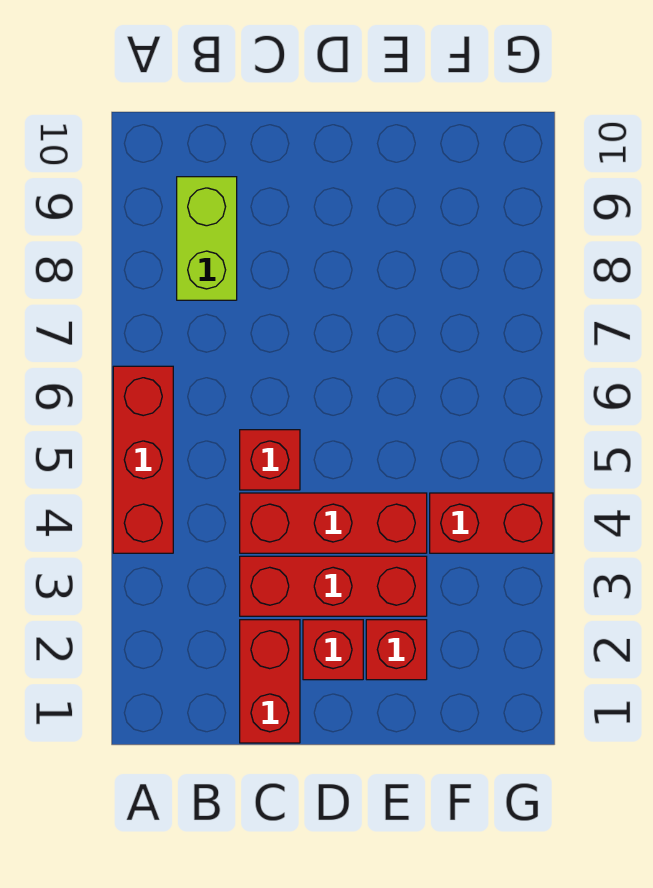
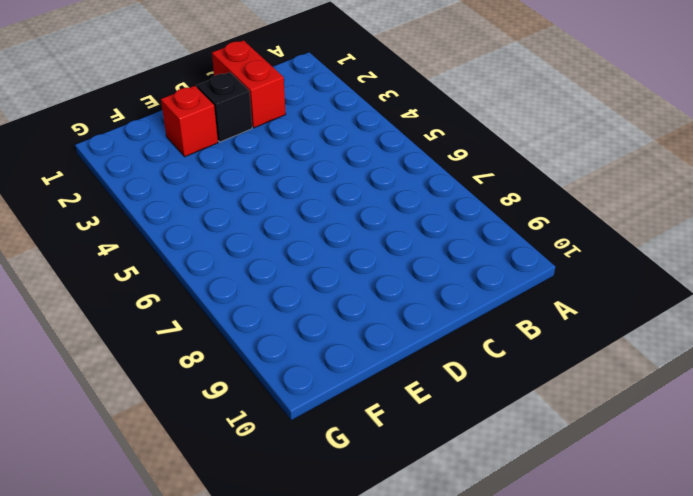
black 1x1 brick [197,72,252,142] -> red 1x1 brick [303,620,363,680]
none -> red 1x3 brick [113,366,173,553]
none -> lime 1x2 brick [177,177,237,300]

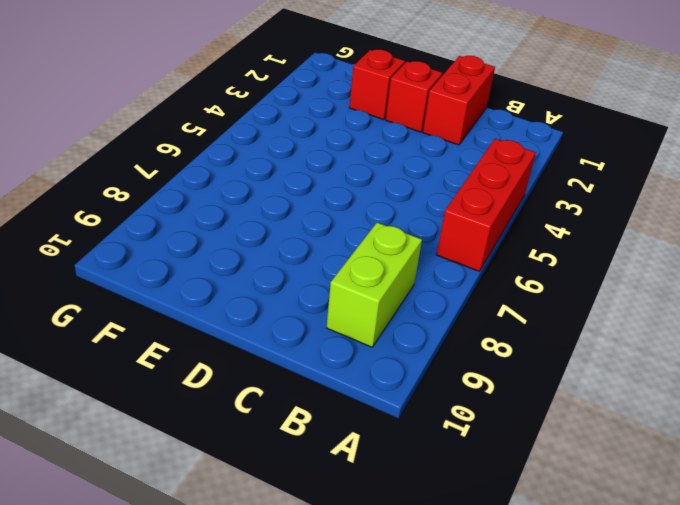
none -> red 1x3 brick [240,556,427,616]
none -> red 1x3 brick [240,493,427,553]

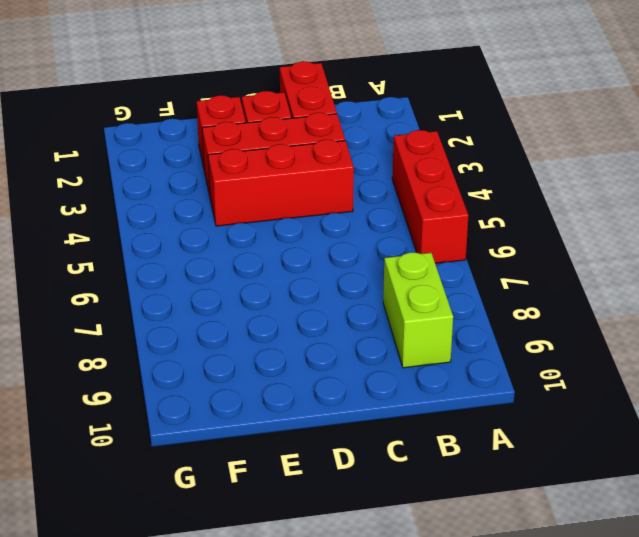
none -> red 1x1 brick [240,430,300,490]
none -> red 1x2 brick [430,493,553,553]

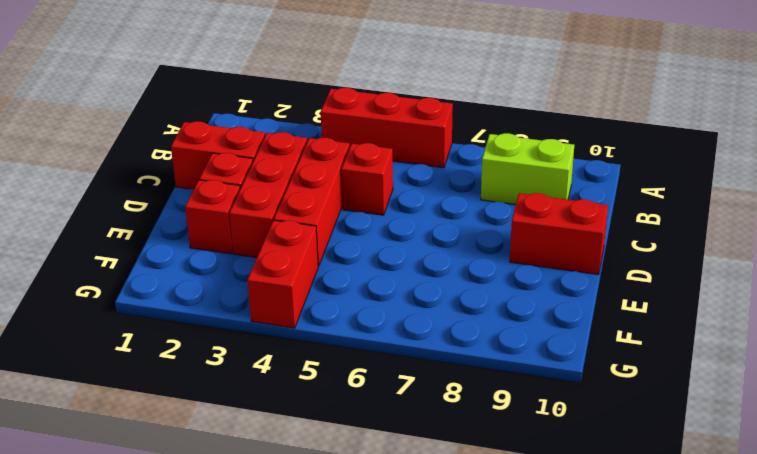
red 1x2 brick [510,193,608,275] -> none

